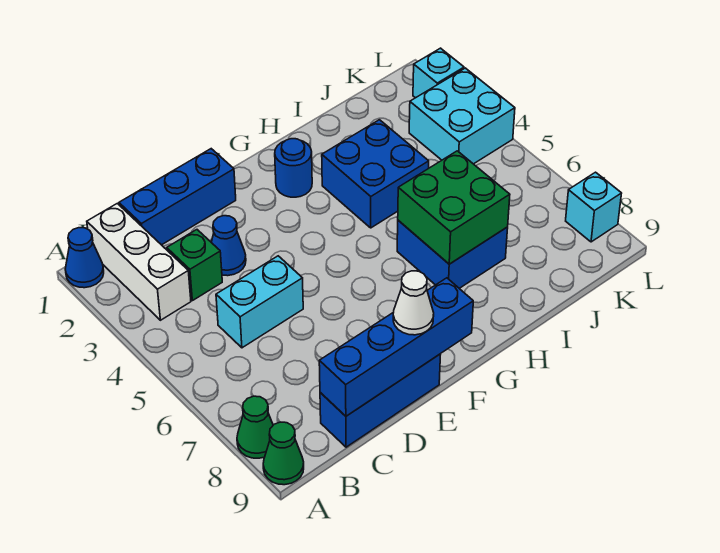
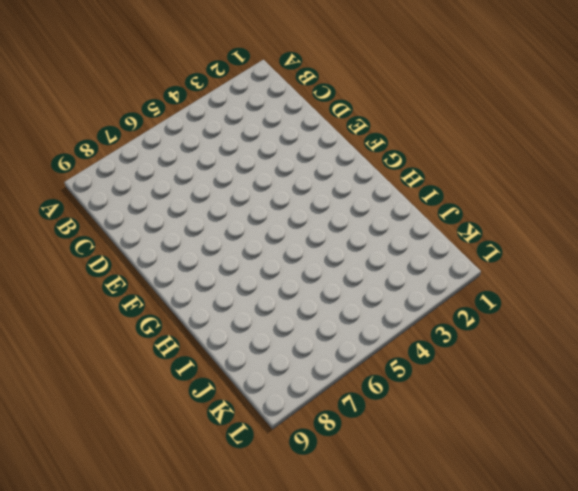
none -> blue 1x1 cone [65,228,104,288]
none -> green 1x1 cone [237,396,273,458]
none -> green 1x1 cone [263,422,304,485]

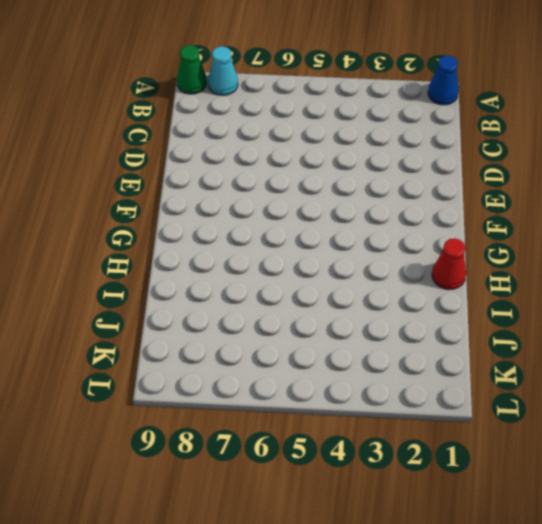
cyan 1x1 cone [208,46,238,95] -> green 1x1 cone [237,396,273,458]
red 1x1 cone [432,238,466,290] -> none
none -> white 1x3 brick [87,203,191,320]
none -> blue 1x3 brick [119,149,236,245]
none -> green 1x1 brick [167,230,222,301]

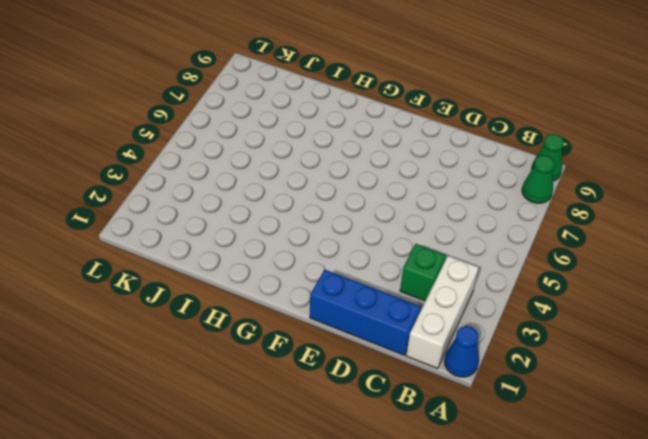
none -> cyan 1x2 brick [216,256,303,348]
none -> blue 1x3 brick [320,354,441,447]
none -> blue 1x1 cone [211,216,246,276]

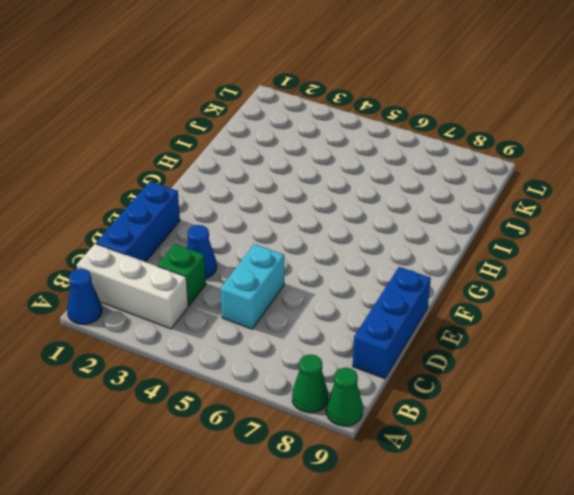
none -> blue 1x1 round brick [275,139,312,197]
none -> blue 2x2 brick [322,120,429,228]
none -> blue 2x2 brick [397,220,508,288]

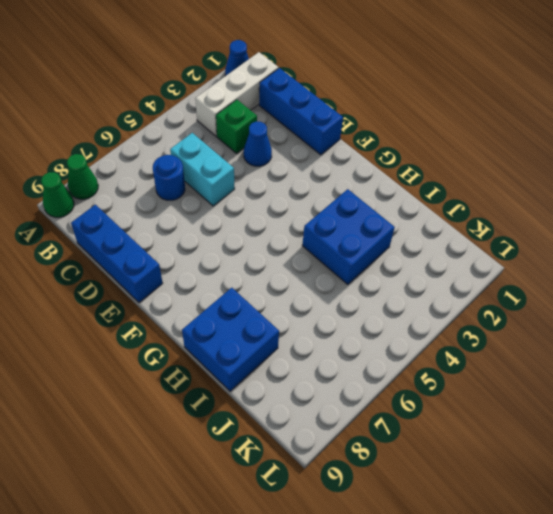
blue 1x1 round brick [153,155,185,200] -> blue 1x1 round brick moved to [275,139,312,197]
blue 2x2 brick [182,288,279,391] -> blue 2x2 brick moved to [397,220,508,288]
none -> cyan 2x2 brick [409,68,515,164]
none -> cyan 1x1 brick [413,48,464,98]
none -> cyan 1x1 brick [566,172,622,242]

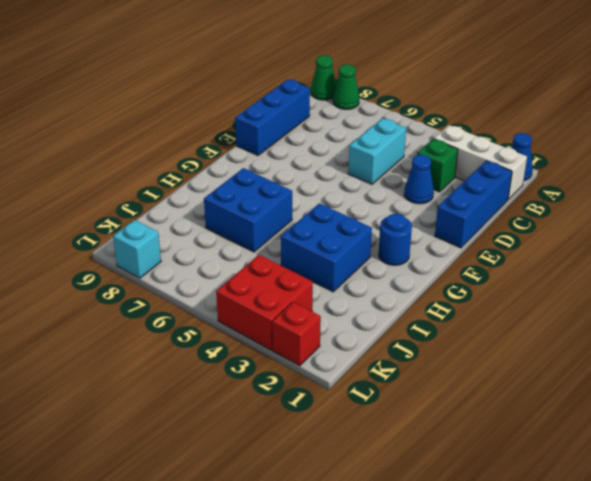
red 2x2 brick [216,255,313,350] -> cyan 2x2 brick [409,68,515,164]
red 1x1 brick [272,302,321,366] -> cyan 1x1 brick [413,48,464,98]
none -> blue 1x4 brick [319,278,473,416]
none -> green 2x2 brick [398,151,510,264]
none -> white 1x1 cone [393,271,434,335]

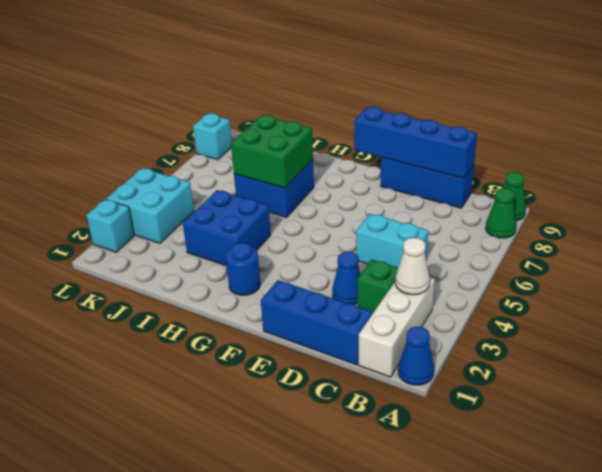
white 1x1 cone [395,238,430,295] -> white 1x1 cone moved to [393,271,434,335]

